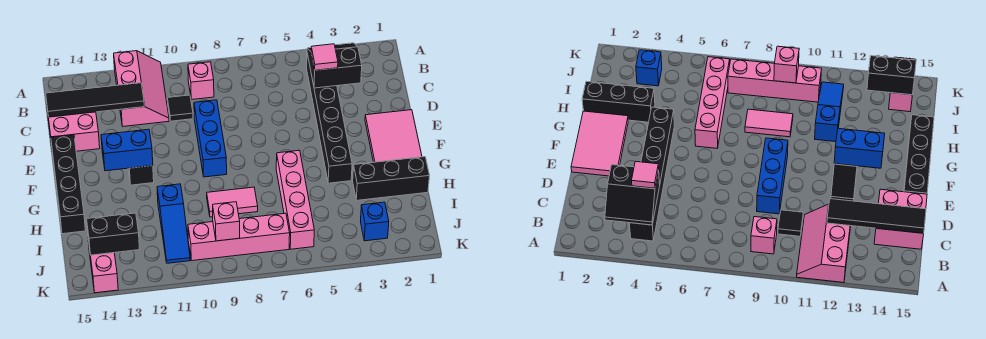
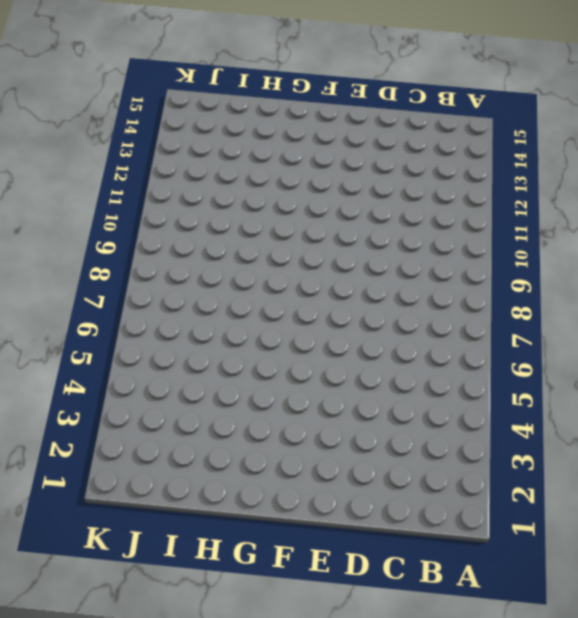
none -> pink 2x3 slope [114,51,169,126]
none -> black 1x6 brick [307,54,352,183]
none -> pink 1x1 brick [188,62,214,99]

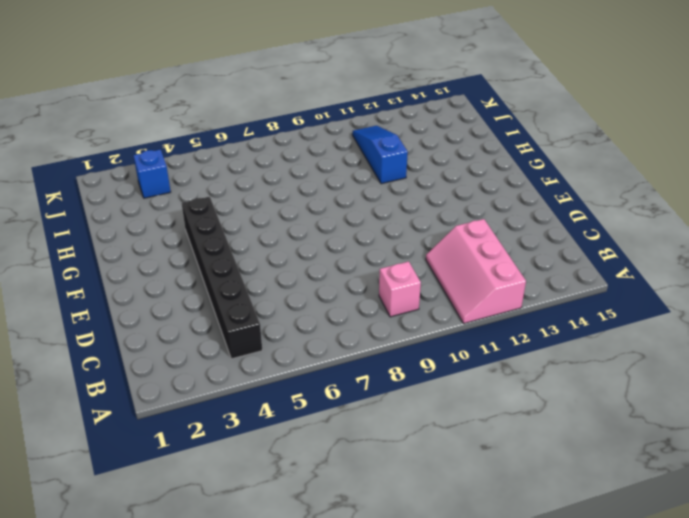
none -> black 1x1 tile [167,95,193,121]
none -> pink 2x2 brick [47,110,100,151]
none -> blue 1x3 brick [194,100,227,177]

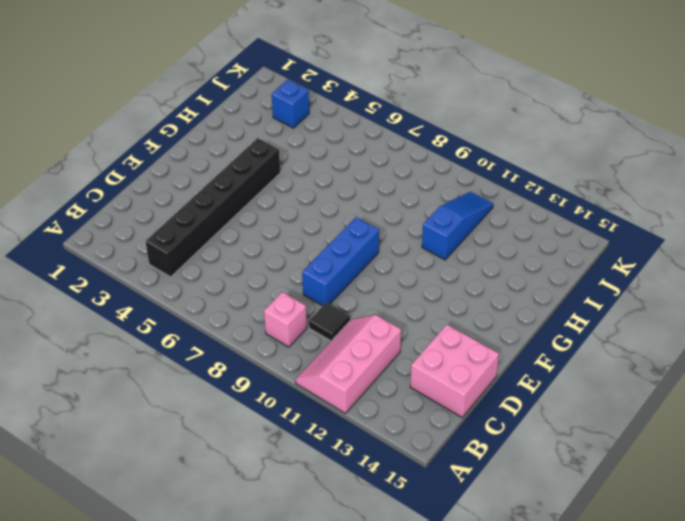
none -> pink 2x3 tile [365,110,422,162]
none -> black 1x2 slope [128,166,154,185]
none -> black 1x4 brick [51,135,85,234]

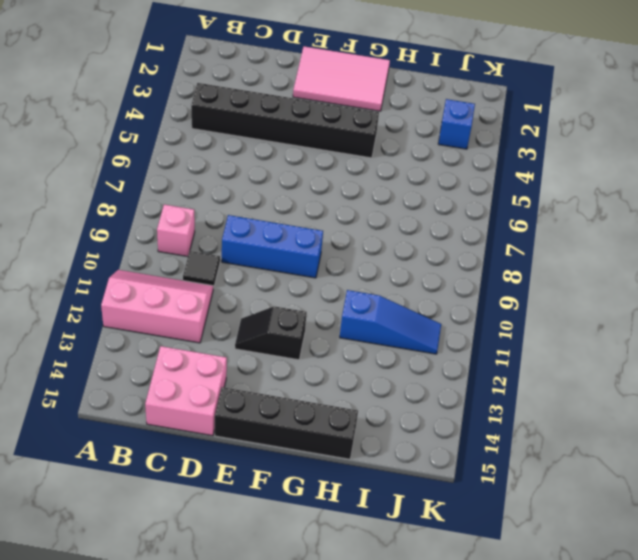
none -> pink 1x4 brick [276,150,314,249]
none -> black 1x3 brick [353,157,430,200]
none -> pink 1x2 tile [207,187,258,217]

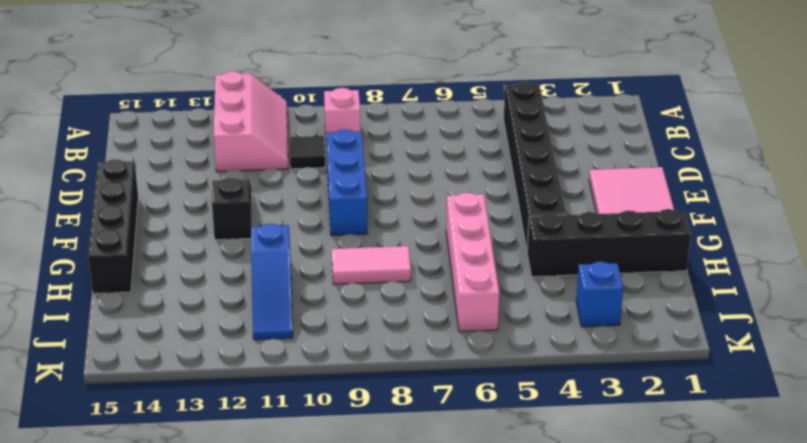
black 1x4 brick [527,209,691,277] -> black 1x3 brick [353,157,430,200]
none -> pink 2x2 brick [47,110,100,151]
none -> pink 1x4 brick [188,213,290,261]
none -> pink 1x2 brick [88,240,118,293]

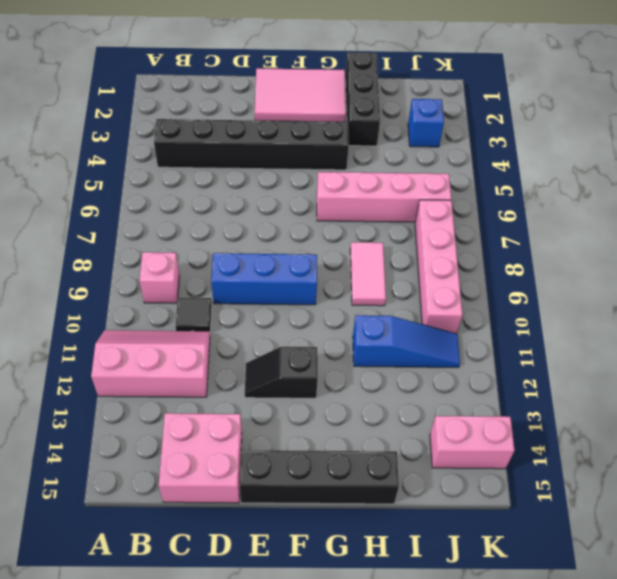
none -> black 2x2 slope [307,43,362,88]
none -> black 1x4 tile [46,83,144,117]
none -> blue 1x2 brick [101,129,153,171]

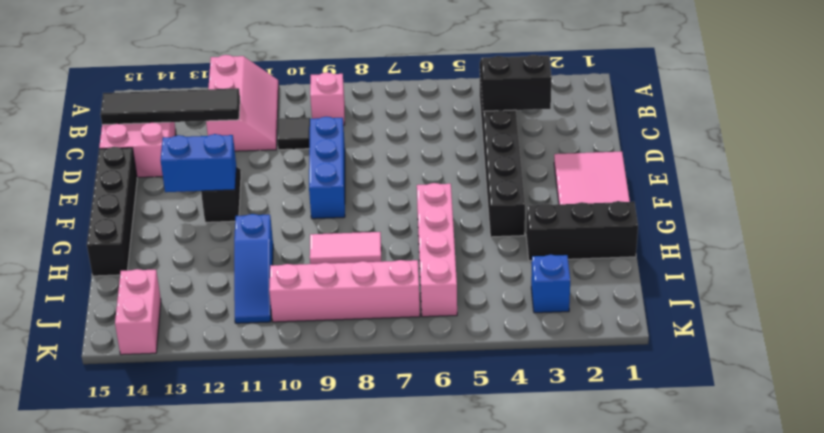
none -> pink 1x1 brick [213,202,240,241]
none -> black 1x2 brick [87,213,139,255]
none -> pink 1x1 tile [311,44,338,70]

